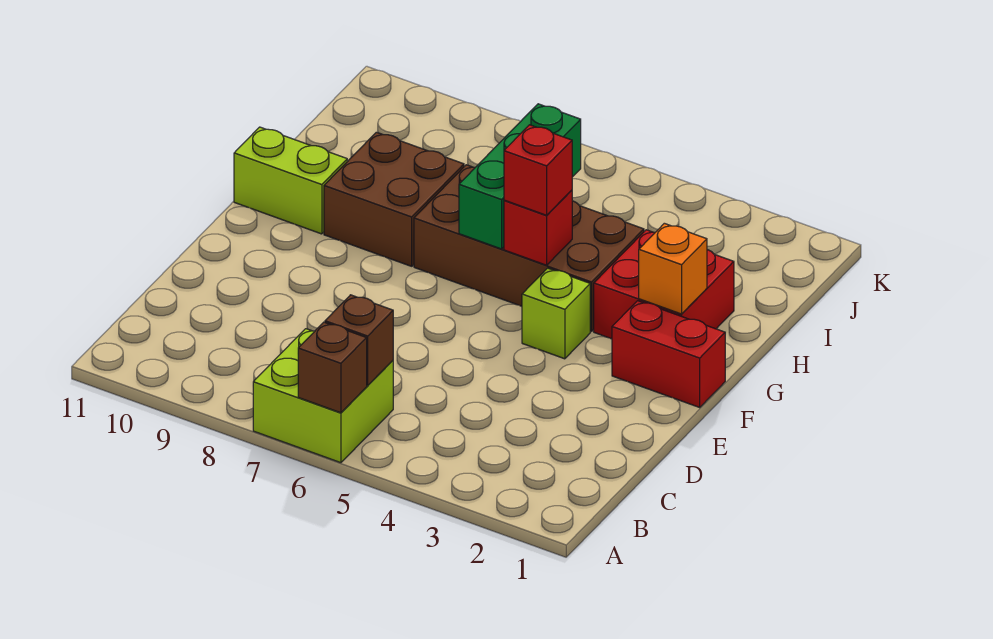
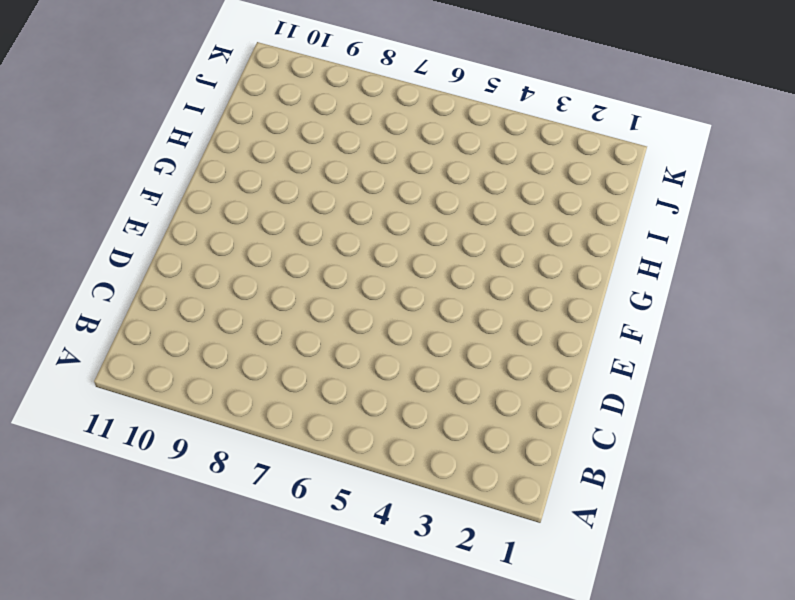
none -> lime 2x2 brick [253,329,393,463]
none -> red 1x2 brick [612,301,725,407]
none -> lime 1x1 brick [522,268,590,359]

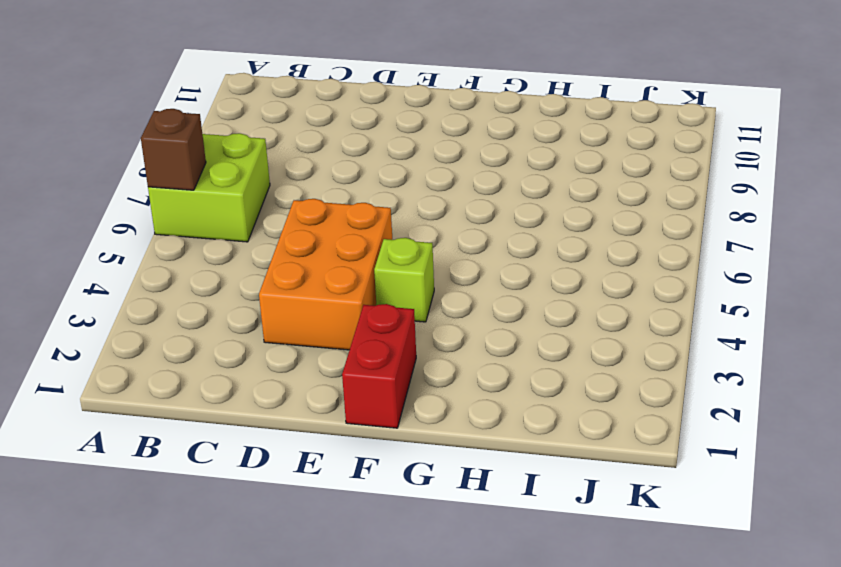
orange 2x3 brick [259,199,392,350] -> none
none -> red 2x2 brick [594,230,734,339]
none -> brown 2x4 brick [414,165,644,331]
none -> brown 2x2 brick [324,132,464,266]

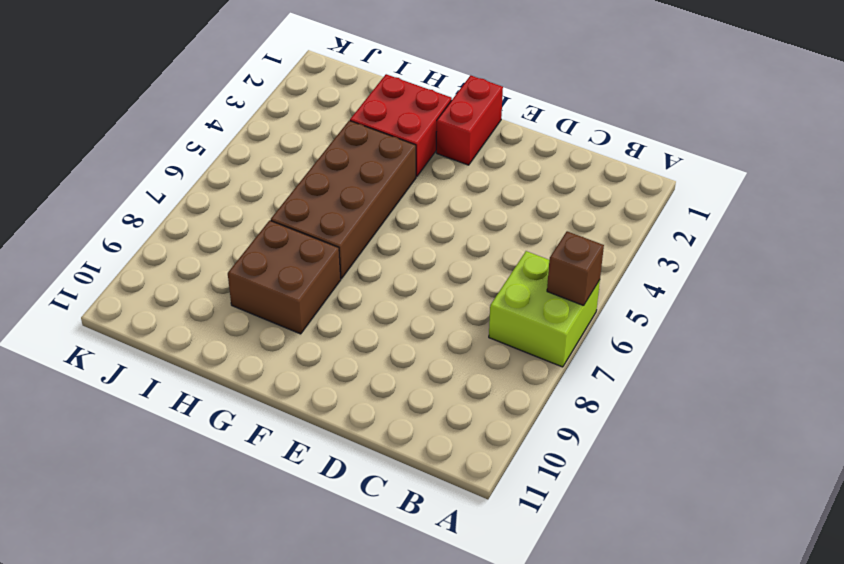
none -> lime 1x1 brick [522,268,590,359]
none -> lime 1x2 brick [234,127,347,234]
none -> brown 1x1 brick [325,295,393,385]

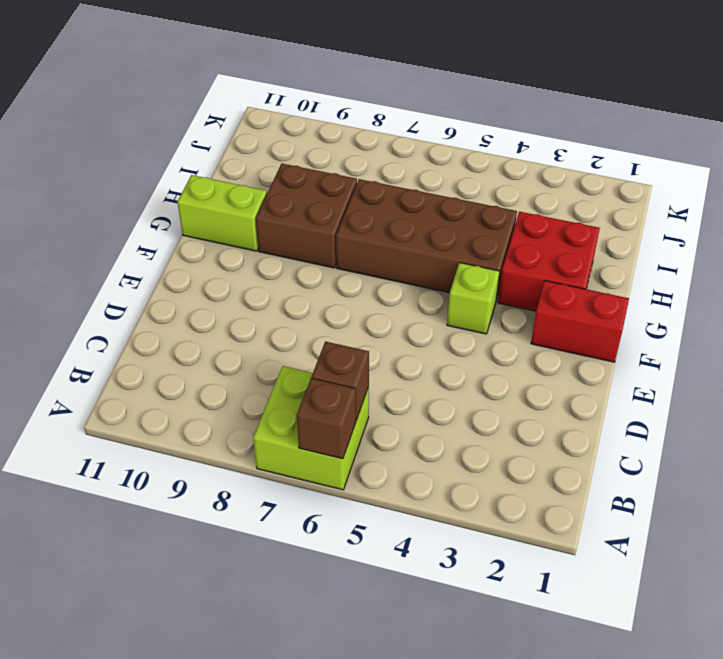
none -> orange 1x1 brick [639,223,707,314]
none -> red 1x1 brick [504,190,572,265]
none -> green 1x3 brick [459,104,581,249]

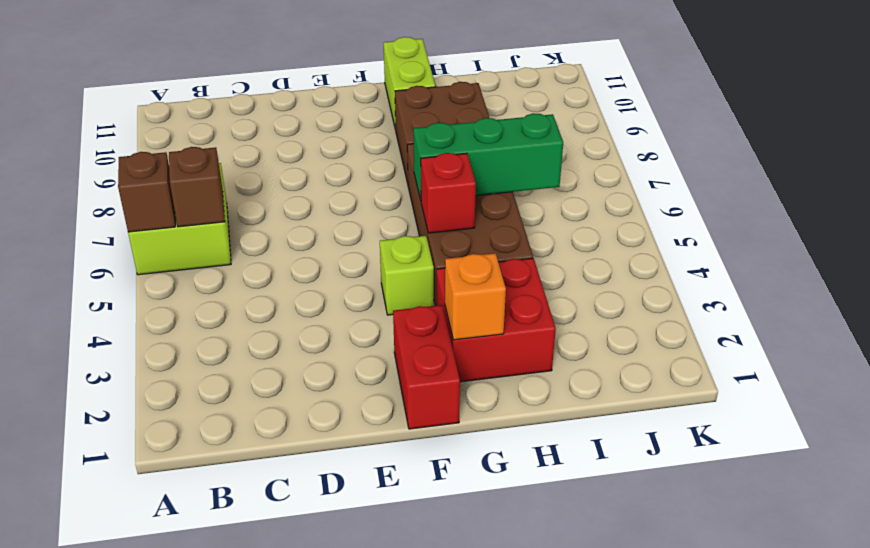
none -> red 1x1 brick [504,125,572,215]

